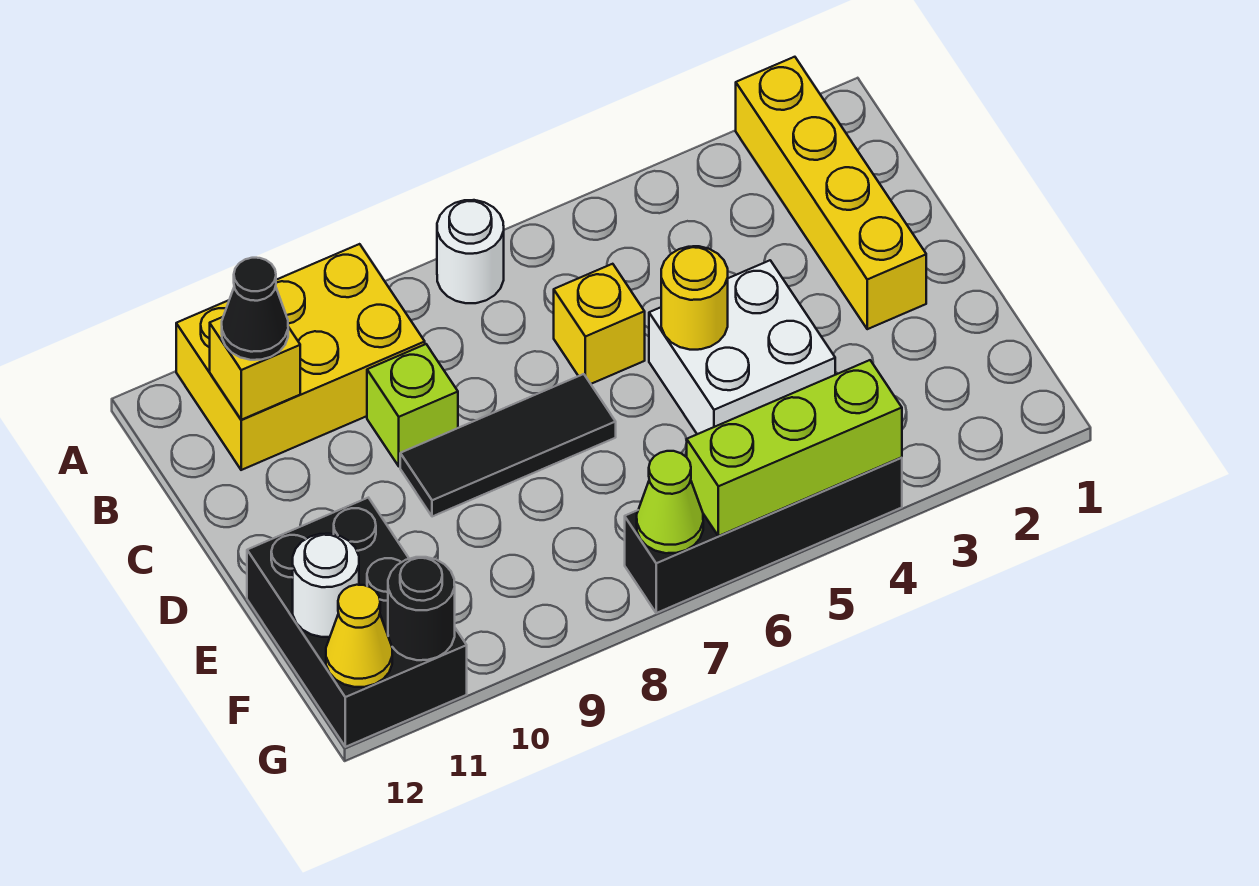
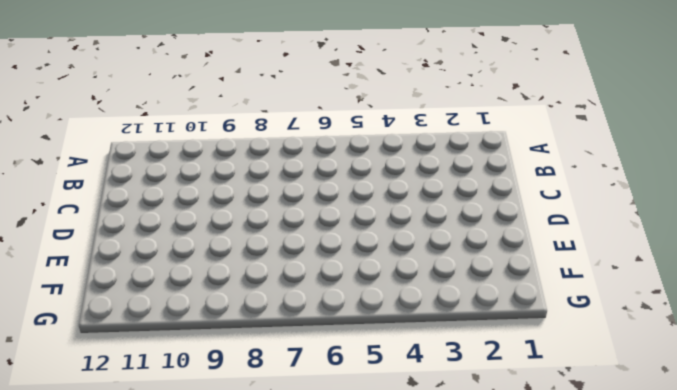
none -> yellow 1x4 brick [736,57,926,329]
none -> white 1x1 round brick [437,200,504,303]
none -> yellow 2x3 brick [176,244,425,470]

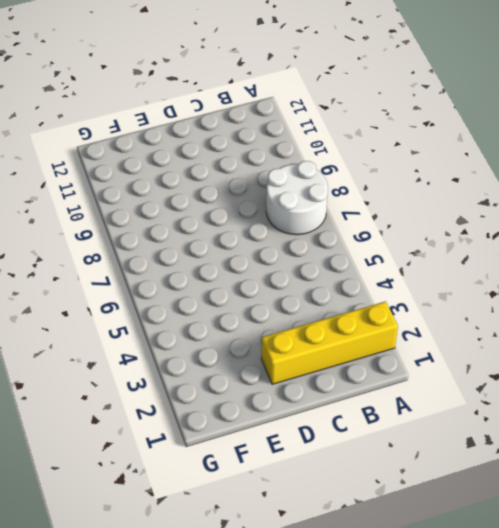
white 2x2 round brick [266,161,328,235] -> white 1x1 round brick [437,200,504,303]
none -> yellow 2x3 brick [176,244,425,470]
none -> yellow 1x1 brick [554,264,645,384]
none -> lime 1x1 brick [367,344,458,466]

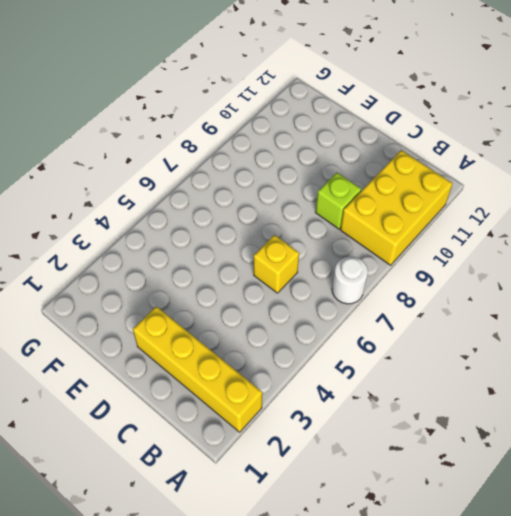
none -> white 2x2 brick [649,260,835,434]
none -> black 1x3 tile [400,374,616,517]
none -> black 2x3 brick [247,498,467,747]

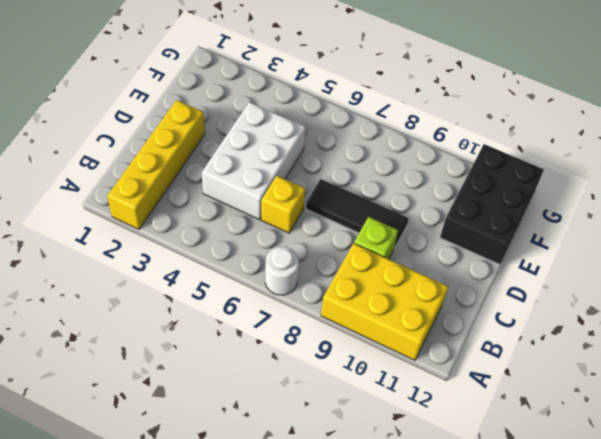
white 2x3 brick [202,102,306,220] -> white 2x2 brick [649,260,835,434]
none -> black 1x4 brick [625,458,902,613]
none -> yellow 1x1 brick [210,317,300,420]
none -> yellow 1x1 round brick [661,246,728,350]

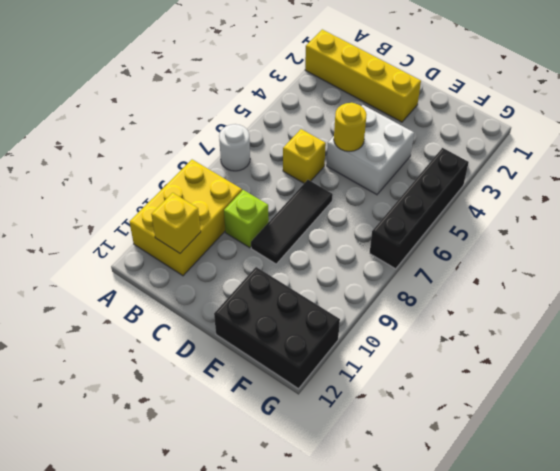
none -> white 1x1 round brick [293,534,359,637]
none -> lime 1x3 brick [687,360,902,536]
none -> lime 1x1 cone [637,451,703,553]

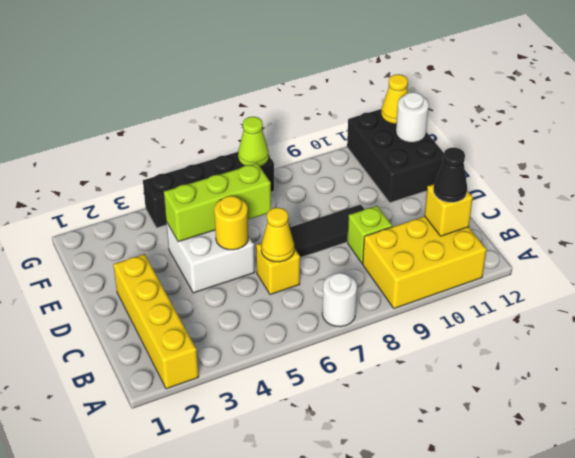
yellow 1x1 cone [261,208,294,262] -> none
lime 1x3 brick [164,163,271,242] -> lime 1x3 brick moved to [687,360,902,536]
none -> black 1x1 round brick [388,557,455,660]

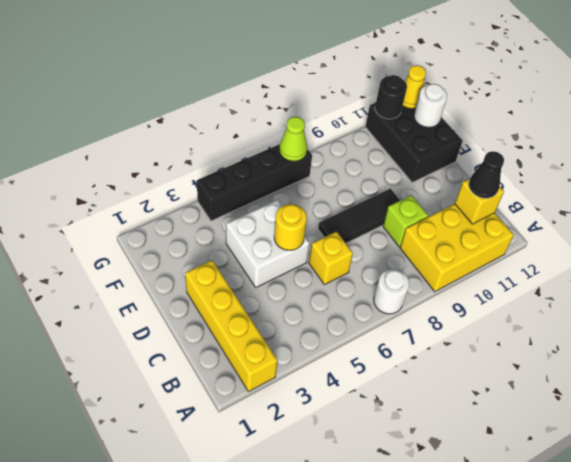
none -> lime 1x3 brick [687,360,902,536]

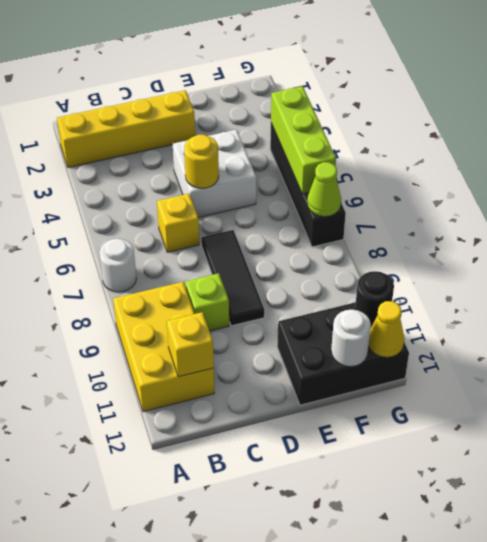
none -> black 1x1 cone [222,258,288,360]

